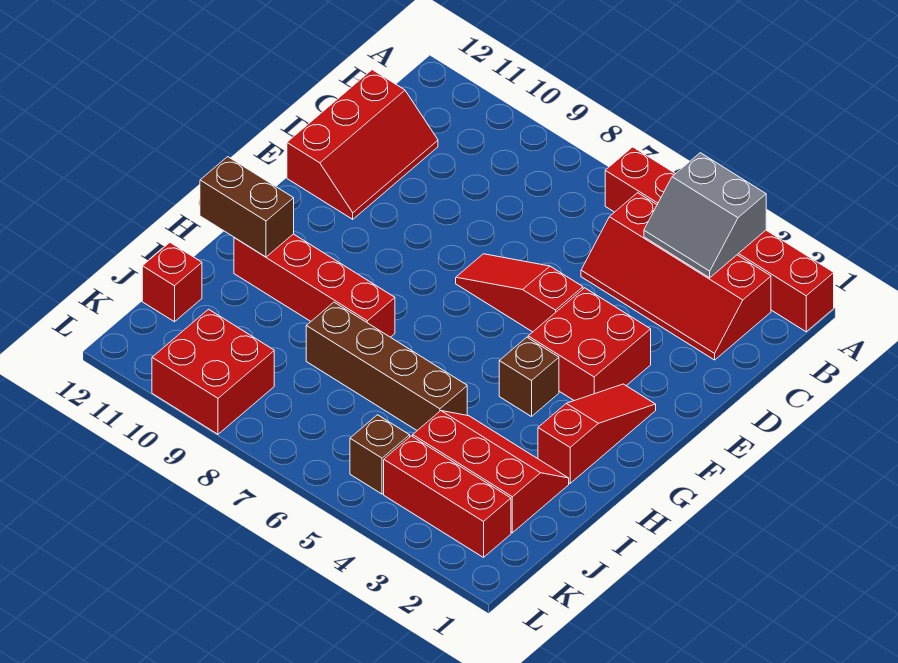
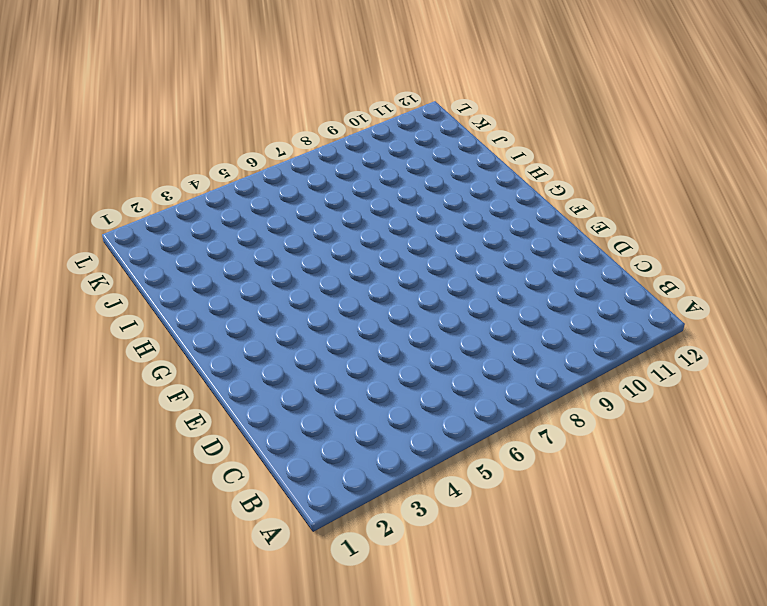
none -> red 1x6 brick [605,147,834,332]
none -> red 2x4 slope [581,193,771,360]
none -> red 2x3 slope [287,70,438,219]

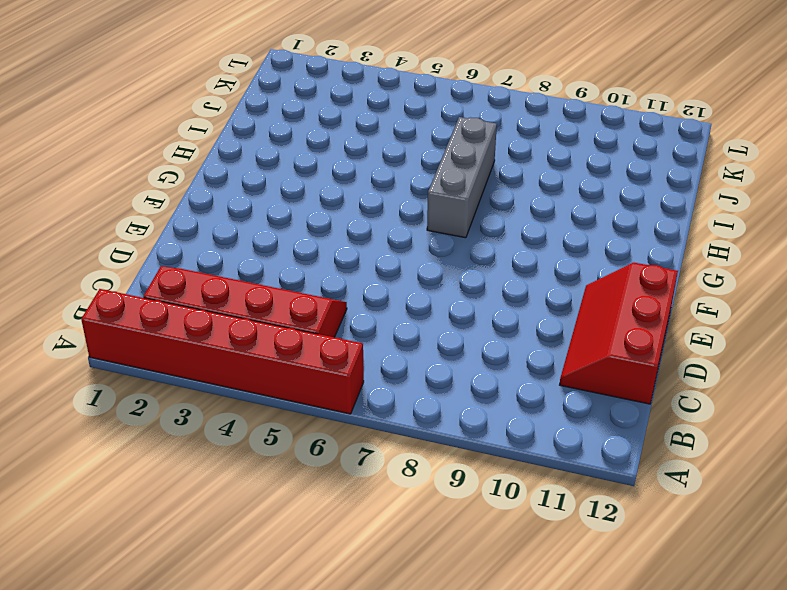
grey 1x3 brick [427,117,497,238] -> brown 1x4 brick [306,302,467,430]
none -> red 2x2 brick [528,288,651,401]
none -> red 1x3 slope [456,254,583,332]
none -> red 1x3 slope [538,384,656,483]

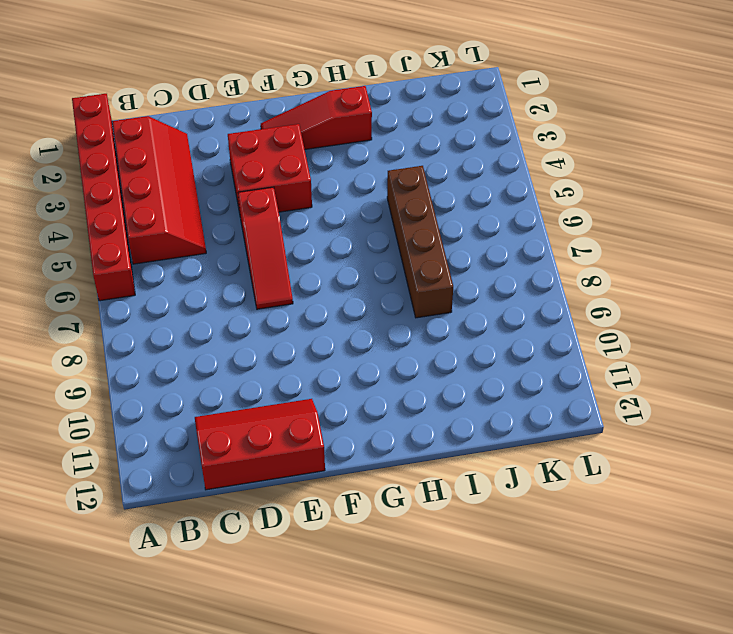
none -> brown 1x1 brick [499,337,559,417]
none -> red 1x4 brick [234,234,395,337]
none -> red 2x3 slope [413,411,569,533]

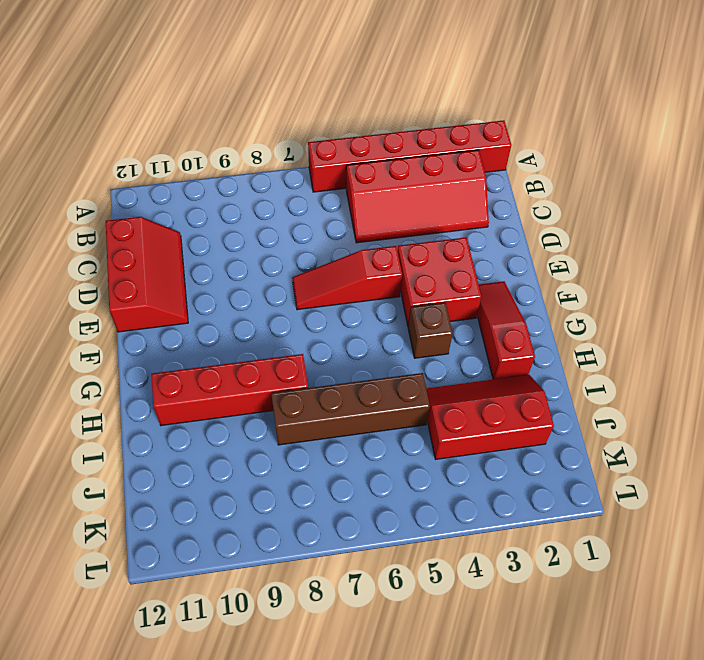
none -> red 1x1 brick [142,243,202,322]
none -> red 1x3 brick [384,436,511,557]
none -> brown 1x1 brick [350,415,410,494]

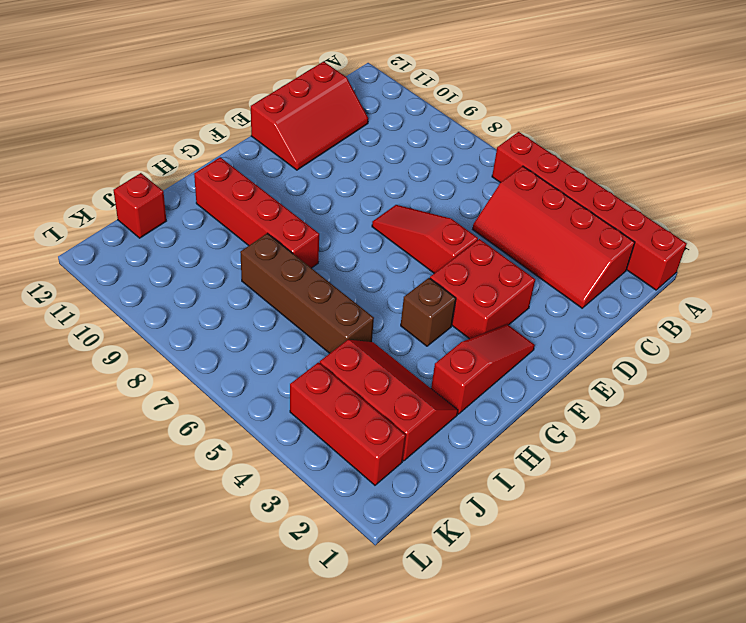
none -> brown 1x1 brick [350,415,410,494]
none -> red 2x2 brick [152,309,274,434]
none -> grey 2x2 slope [644,153,766,278]

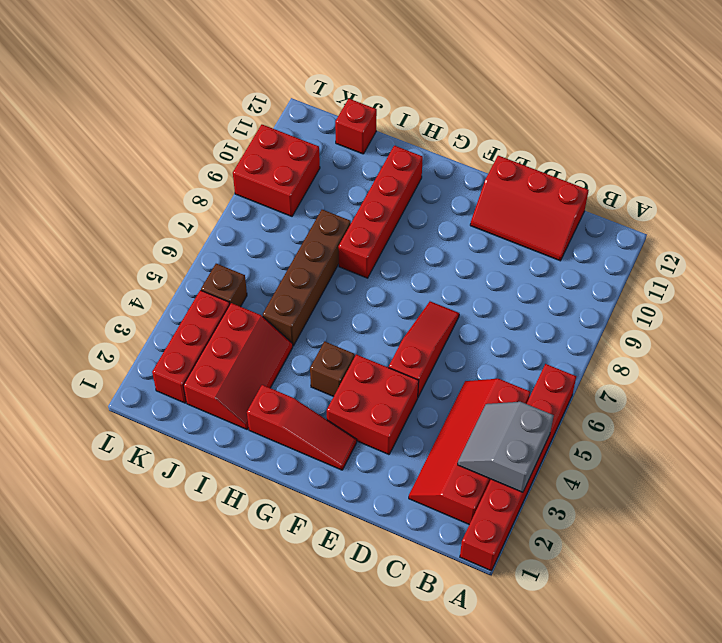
none -> brown 1x2 brick [200,157,294,257]

